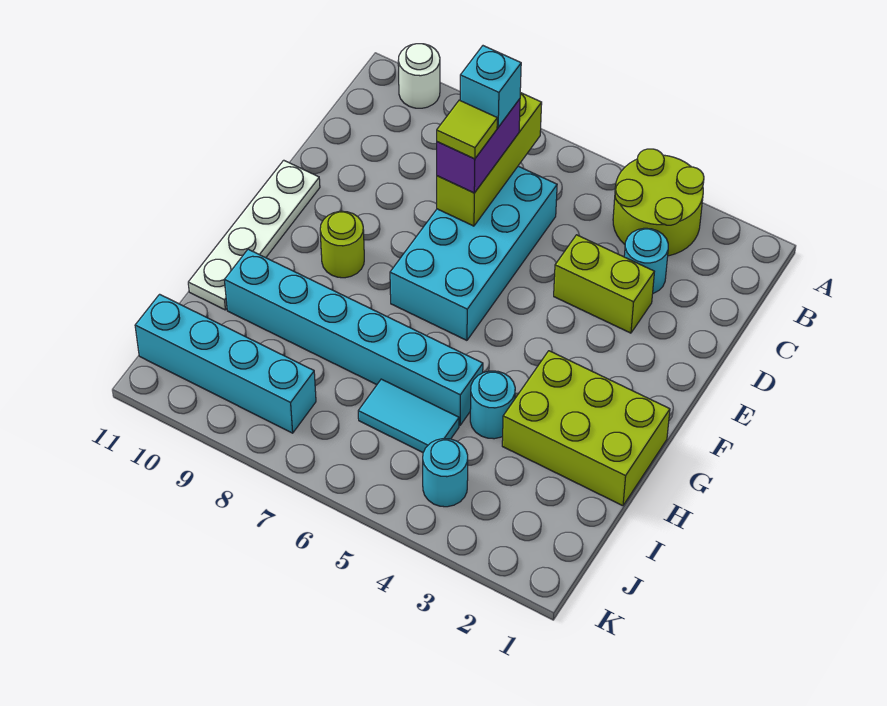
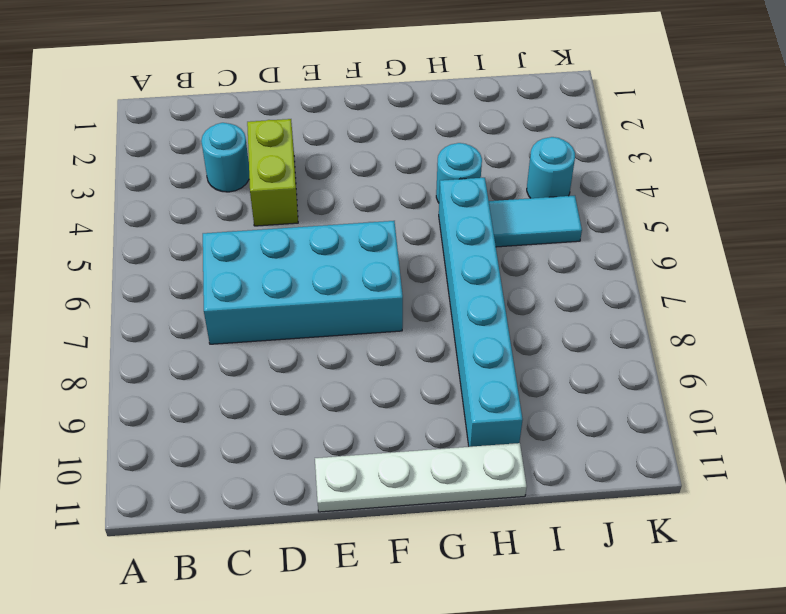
cyan 1x2 tile [489,196,582,247] -> cyan 1x2 tile turned to [358,379,459,452]
none -> lime 2x2 round brick [613,149,704,256]
none -> white 1x1 round brick [398,44,440,108]
none -> lime 1x1 round brick [320,211,364,278]

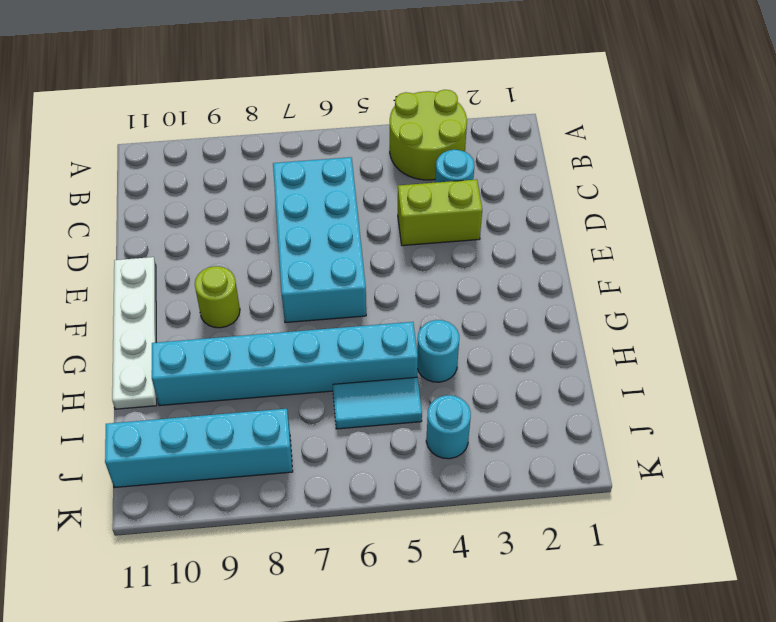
none -> white 1x1 round brick [398,44,440,108]
none -> lime 2x3 brick [502,351,670,506]
none -> lime 1x3 brick [437,93,542,226]

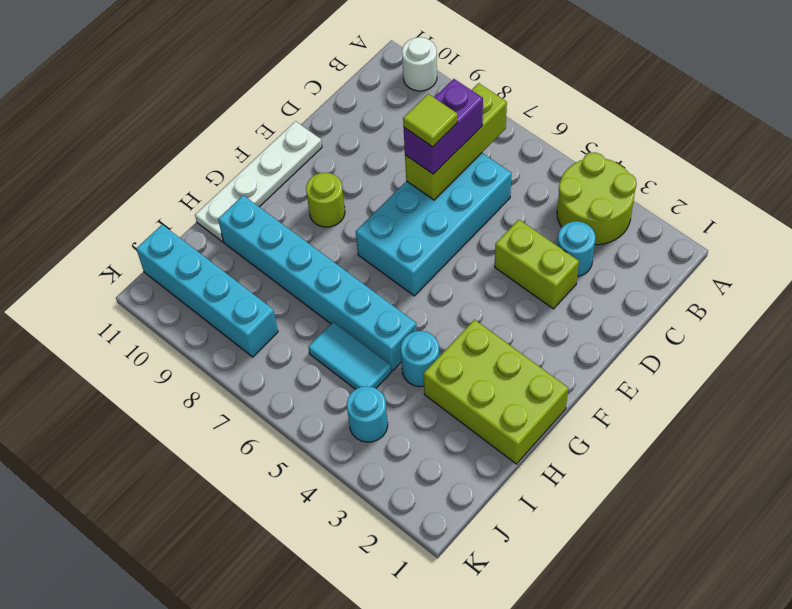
none -> cyan 1x1 brick [460,46,521,127]

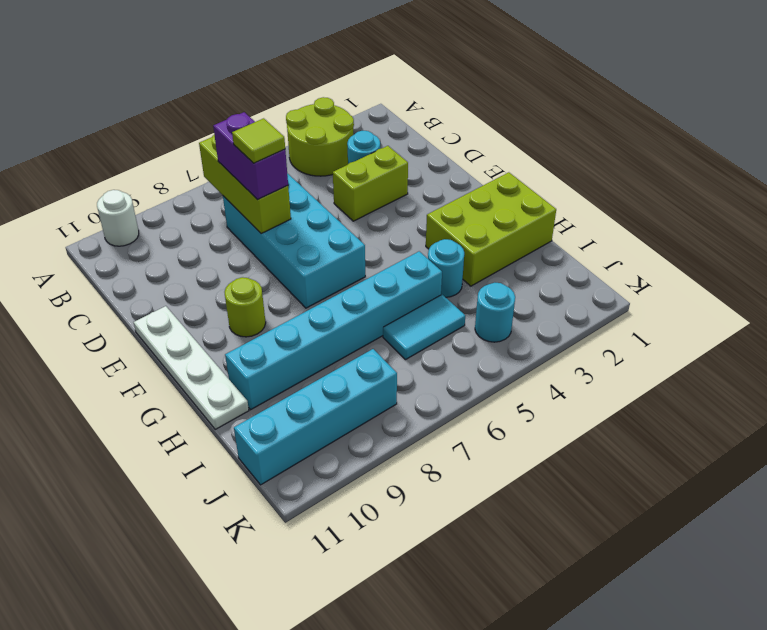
none -> cyan 1x1 brick [460,46,521,127]

